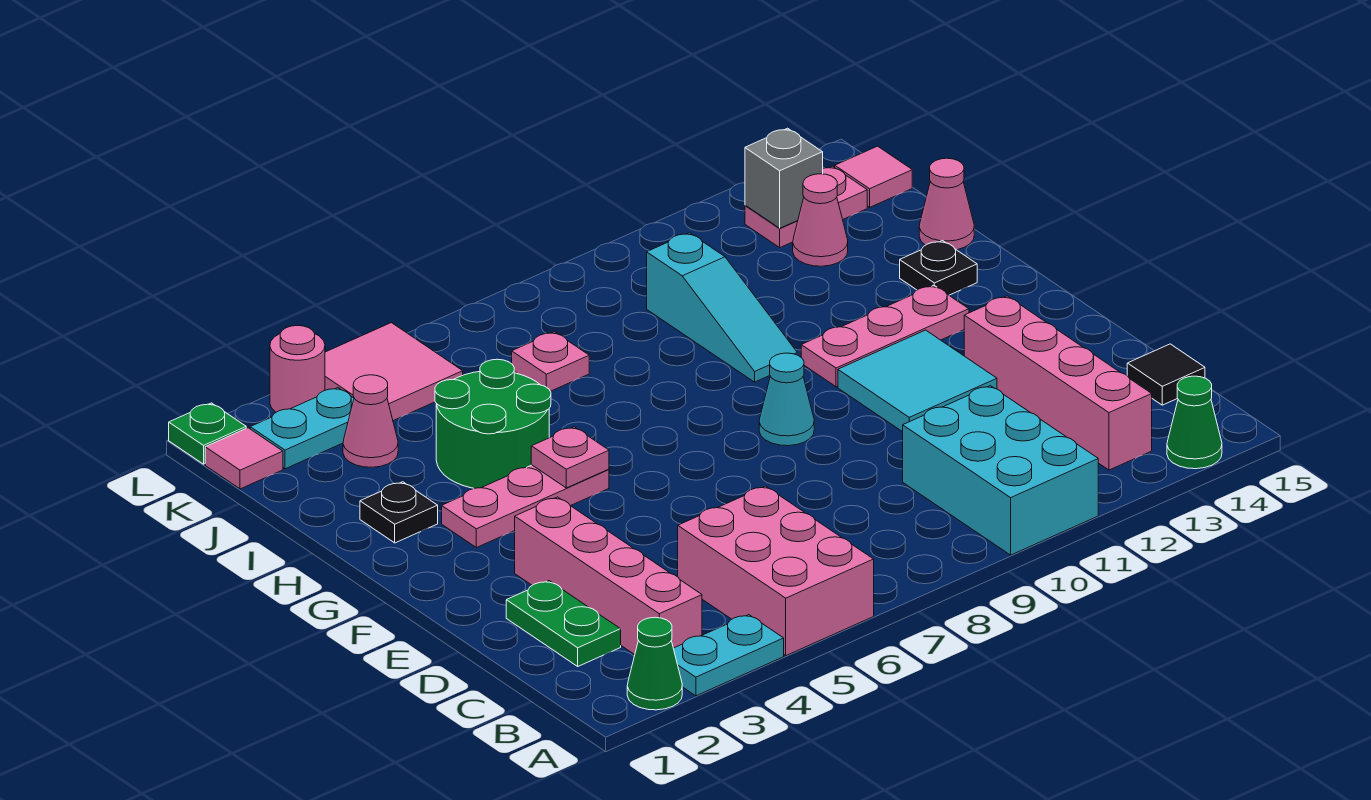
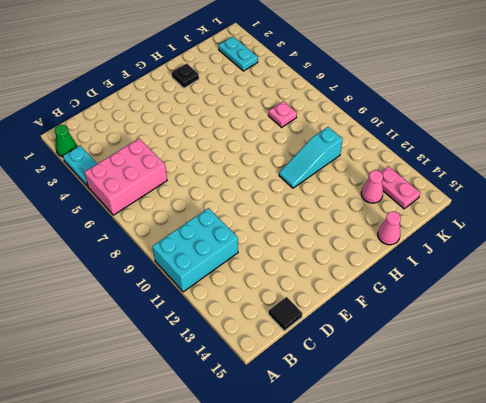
none -> green 1x1 cone [1167,376,1222,469]
none -> pink 1x4 brick [515,497,702,655]
none -> pink 1x4 brick [964,296,1152,470]
none -> green 1x2 plate [506,581,621,666]

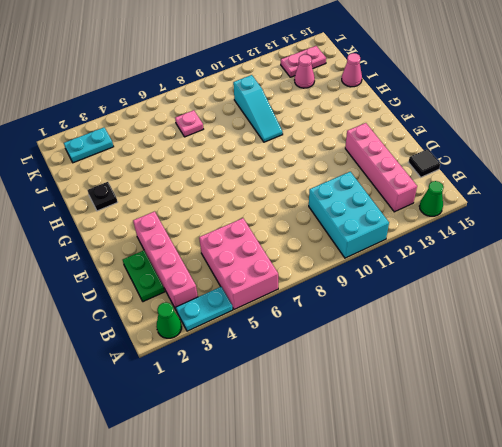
none -> cyan 2x2 tile [838,330,997,432]
none -> cyan 1x1 cone [759,353,814,446]
none -> pink 1x3 plate [442,465,609,548]
none -> pink 1x3 plate [801,285,969,387]

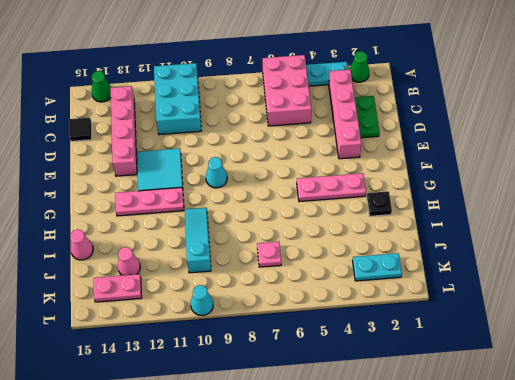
cyan 1x1 cone [191,285,213,316] -> none
none -> green 2x2 round brick [435,359,551,488]
none -> black 1x1 plate [900,241,977,295]
none -> pink 1x1 cone [343,375,398,467]
none -> pink 1x1 tile [205,428,283,489]

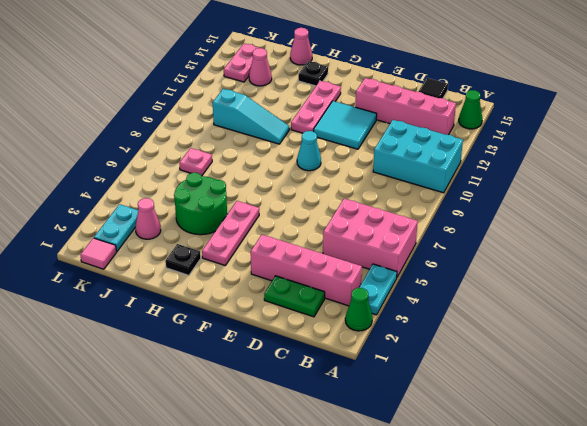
none -> pink 2x2 tile [325,323,463,421]
none -> pink 1x1 tile [835,146,912,207]
none -> green 1x1 plate [169,403,246,464]
none -> pink 1x1 round brick [270,326,325,412]

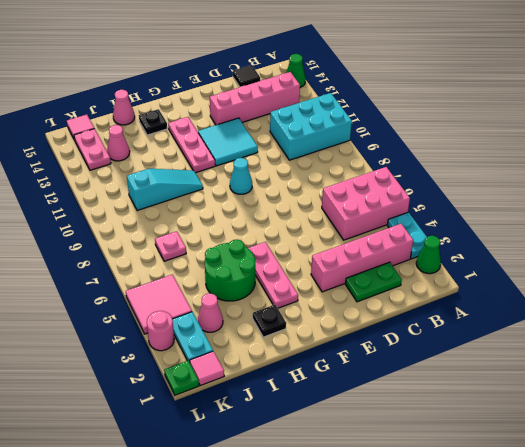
none -> pink 1x1 plate [531,427,609,488]
none -> grey 1x1 brick [745,128,823,228]

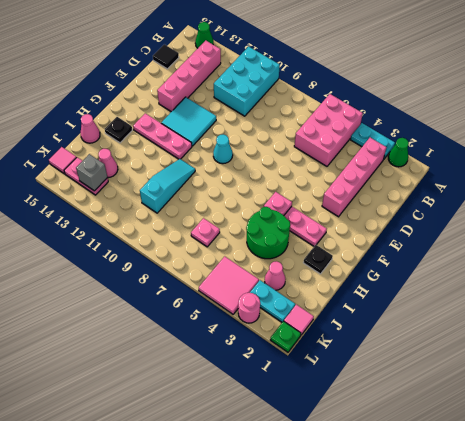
none -> green 1x2 plate [506,581,621,666]

